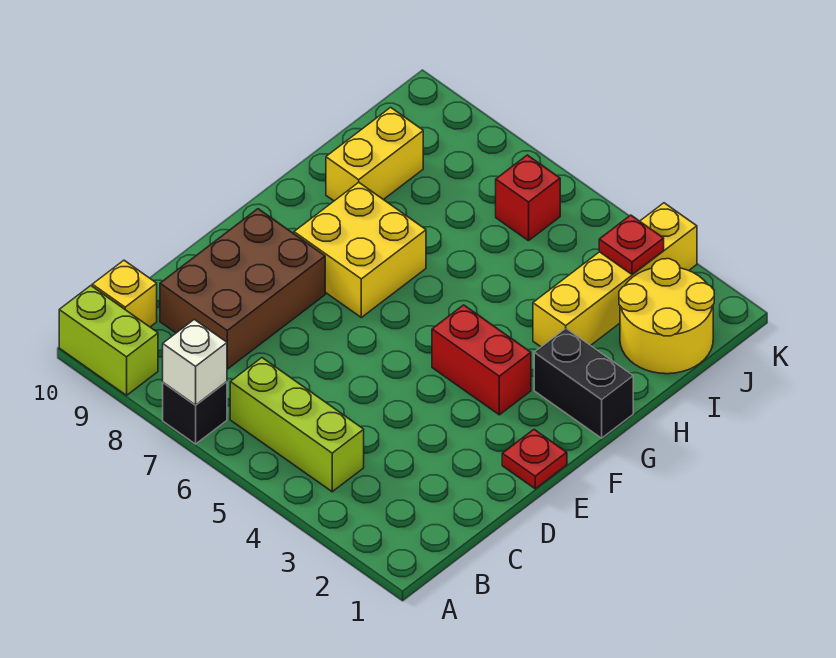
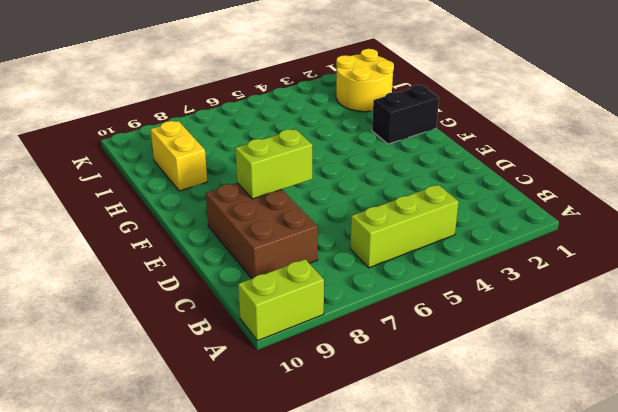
lime 1x2 brick [235,129,312,199] -> none
none -> black 1x1 brick [163,382,227,444]
none -> yellow 1x1 brick [92,260,157,327]
none -> red 1x1 plate [502,430,567,489]

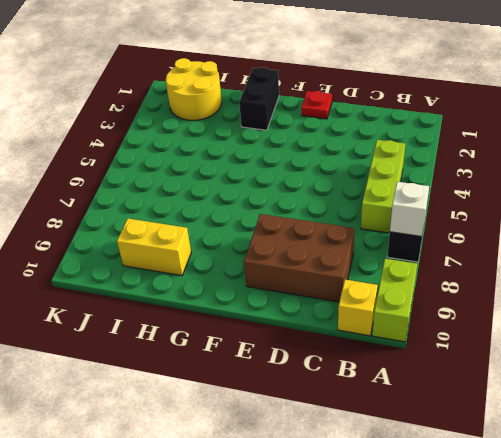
none -> red 1x2 brick [432,305,531,415]
none -> yellow 2x2 brick [294,182,426,317]
none -> yellow 1x4 brick [533,203,697,347]

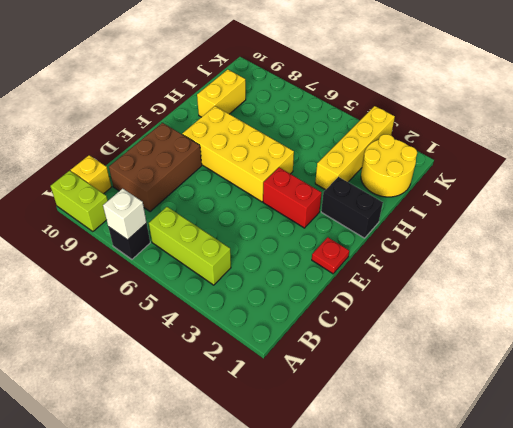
yellow 2x4 brick [182,106,294,202] -> yellow 2x2 brick [294,182,426,317]
none -> red 1x1 brick [496,155,560,241]
none -> red 1x1 plate [599,215,664,275]

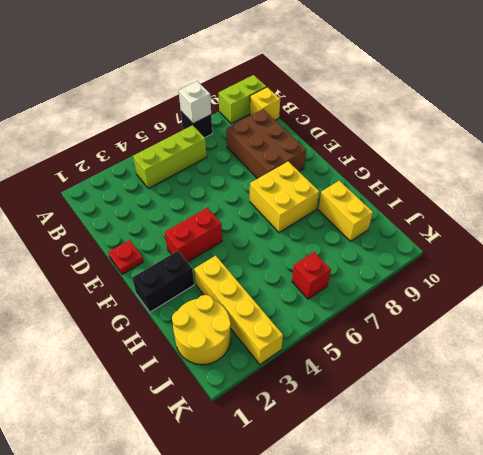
none -> red 1x1 plate [599,215,664,275]

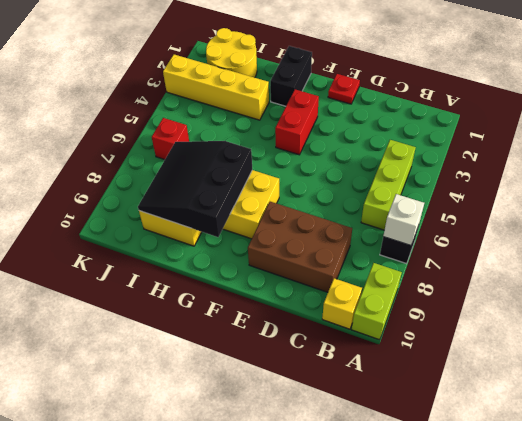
black 3x3 slope [138,141,252,237] -> none
none -> red 1x1 plate [599,215,664,275]

